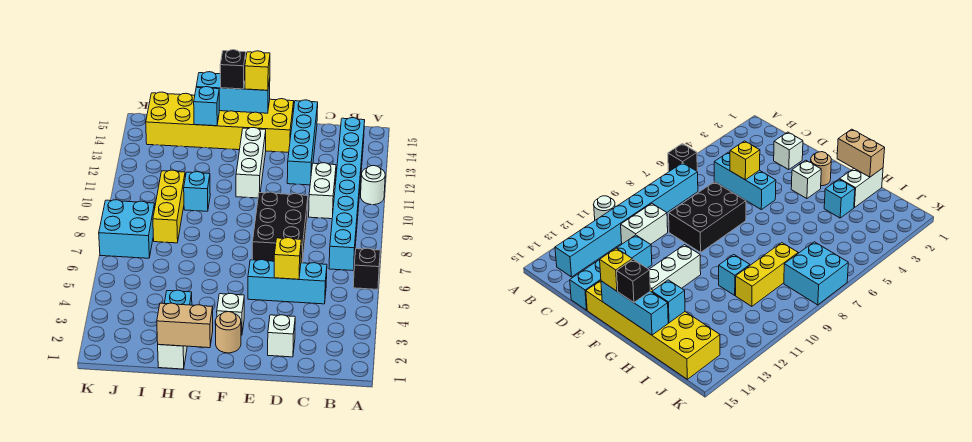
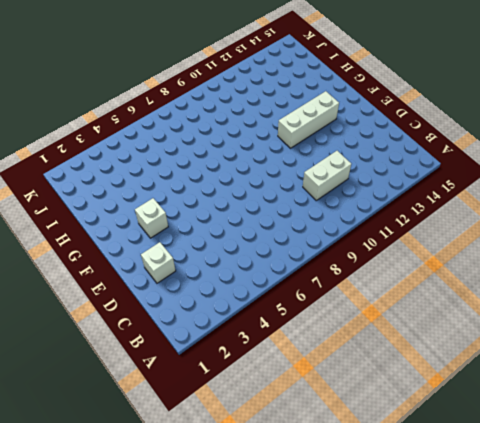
none -> black 1x1 brick [353,248,380,289]
none -> white 1x1 round brick [361,166,385,205]
none -> cyan 1x8 brick [329,118,365,271]

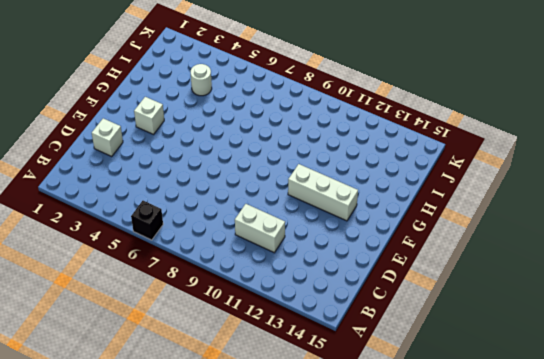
white 1x1 round brick [191,64,212,96] -> white 1x1 round brick moved to [361,166,385,205]
none -> cyan 1x8 brick [329,118,365,271]
none -> cyan 1x3 brick [248,260,327,304]
none -> black 2x3 brick [252,192,308,263]

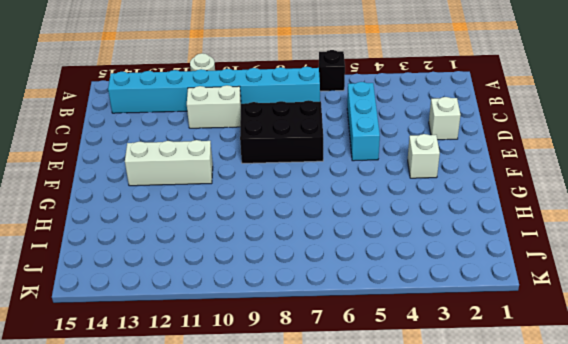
none -> cyan 1x4 brick [287,100,318,185]
none -> yellow 2x6 brick [146,92,294,152]
none -> tan 1x1 round brick [215,312,241,353]

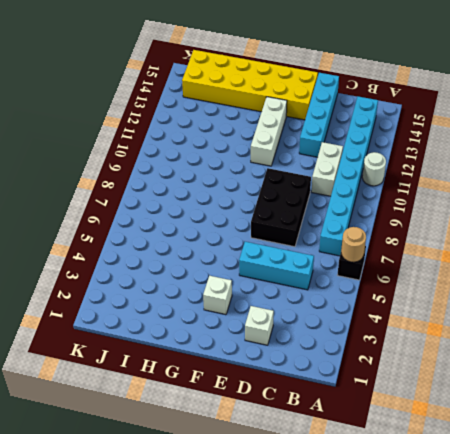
tan 1x1 round brick [341,227,366,262] -> tan 1x1 round brick moved to [215,312,241,353]
none -> white 1x2 brick [158,344,187,369]
none -> cyan 1x1 brick [164,290,192,305]
none -> cyan 1x1 brick [184,172,210,211]

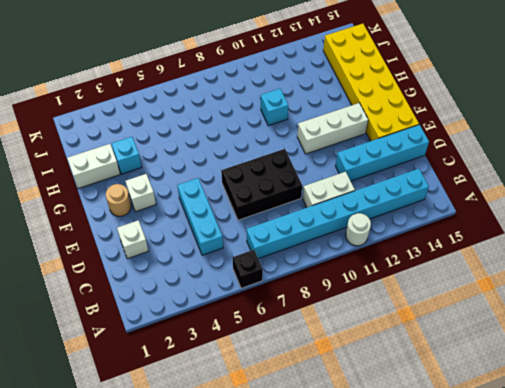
none -> yellow 1x3 brick [153,170,185,243]
none -> cyan 2x2 brick [99,200,155,258]
none -> yellow 1x1 brick [274,238,301,279]

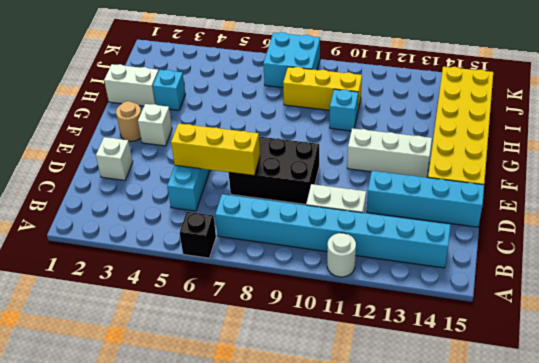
yellow 1x3 brick [171,123,260,176] -> yellow 1x1 brick [274,238,301,279]
none -> cyan 1x3 brick [196,72,270,113]
none -> tan 1x2 brick [157,303,213,348]
none -> cyan 1x1 brick [194,87,219,126]

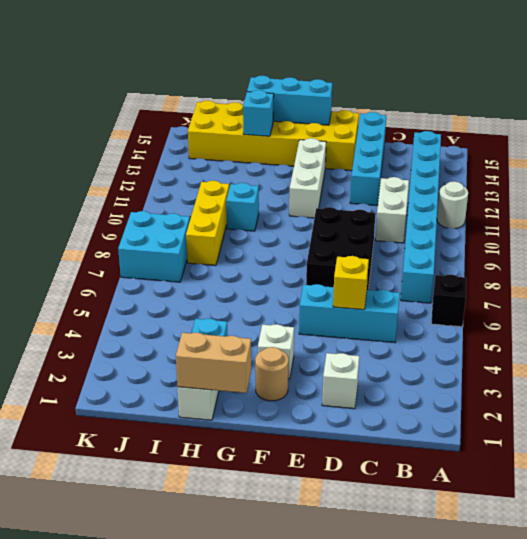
none -> yellow 1x1 brick [245,51,270,90]
none -> black 1x1 brick [220,50,246,89]

